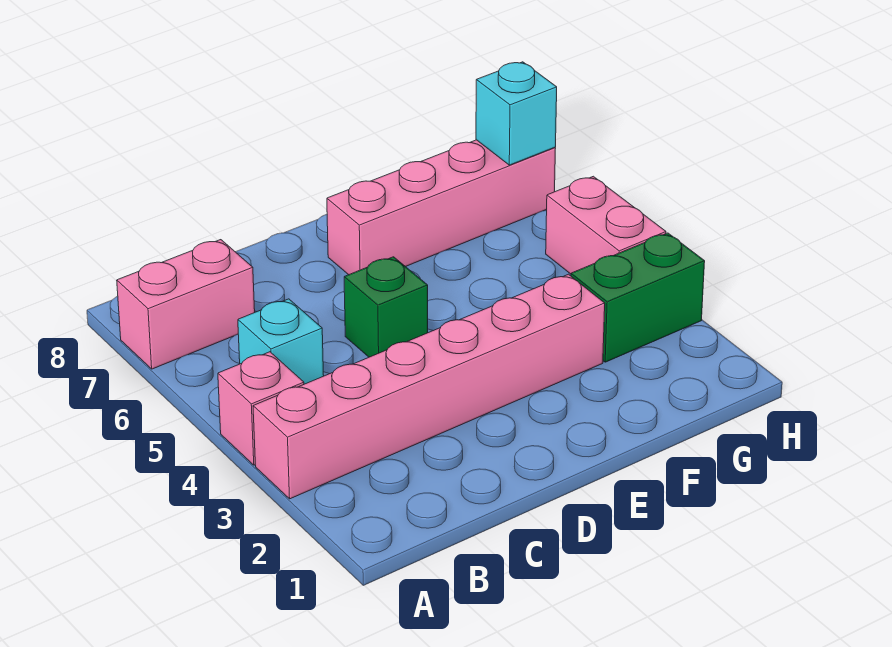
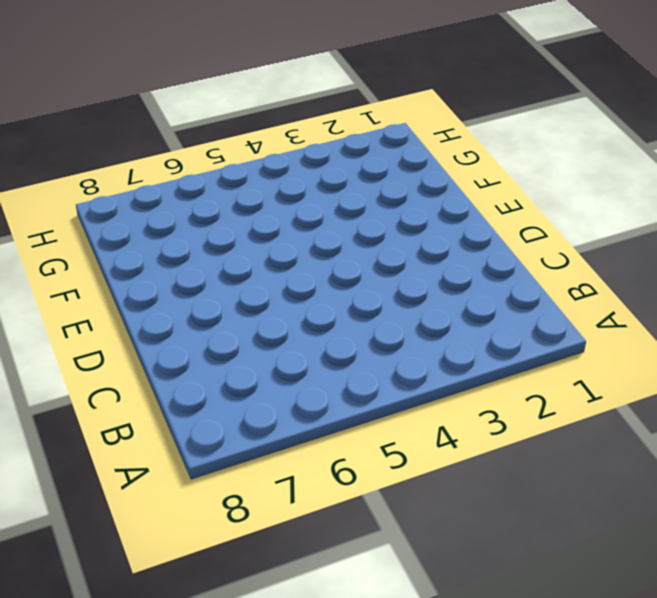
none -> pink 1x6 brick [253,274,605,499]
none -> pink 1x1 brick [218,352,304,465]

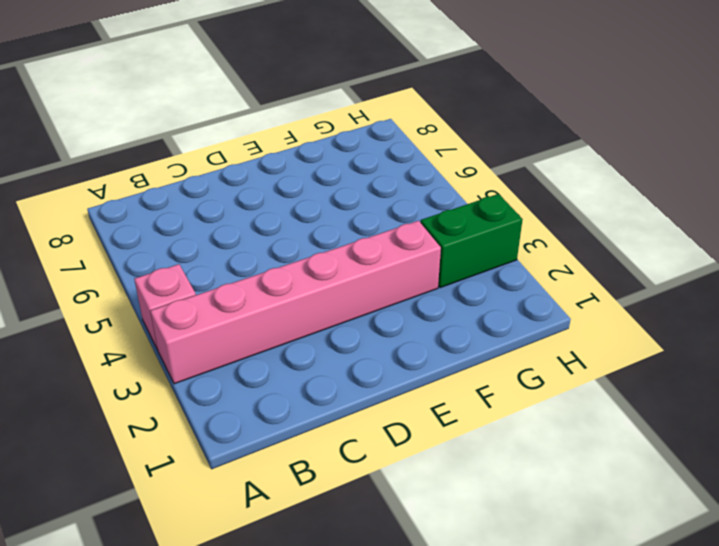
none -> pink 1x2 brick [117,240,255,369]
none -> cyan 1x1 brick [238,299,324,384]

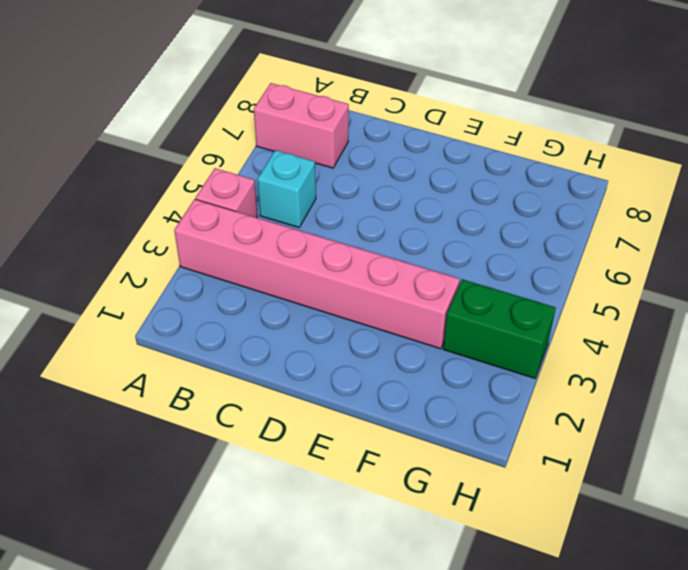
none -> green 1x1 brick [344,257,428,357]
none -> pink 1x4 brick [327,140,556,275]

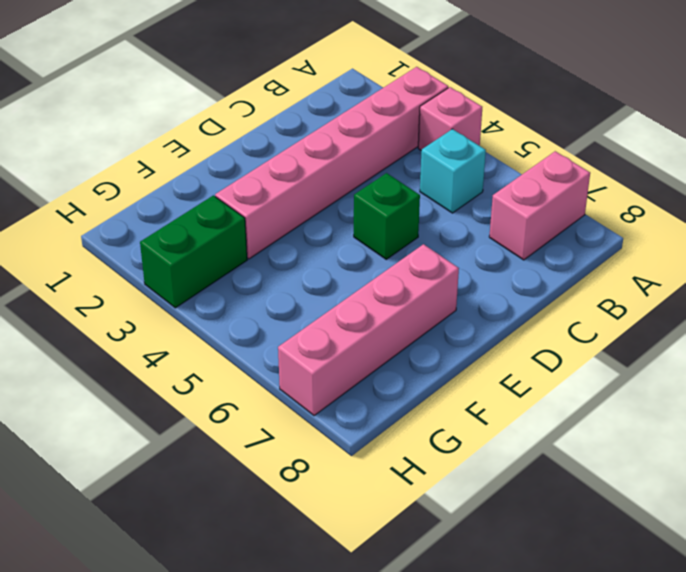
none -> pink 1x2 brick [546,176,666,274]
none -> cyan 1x1 brick [476,62,557,165]

